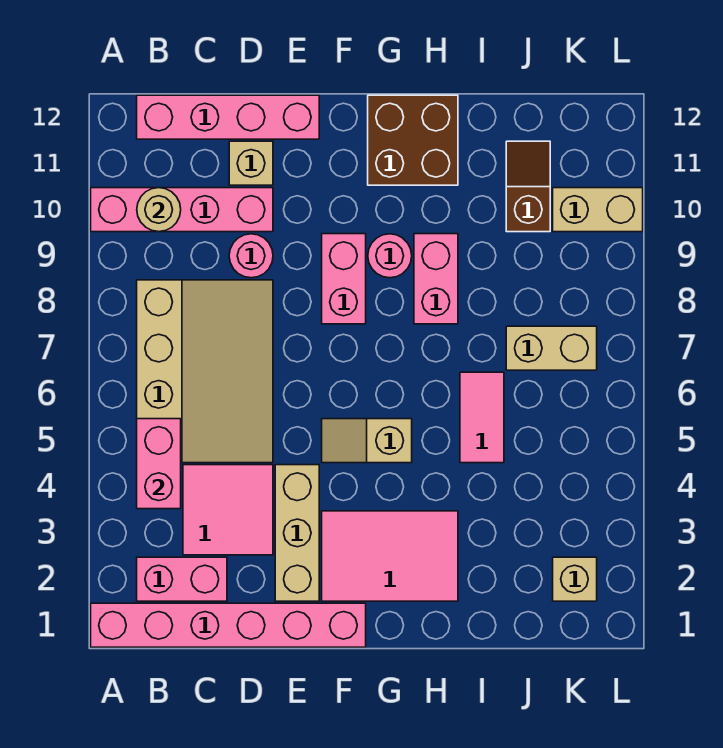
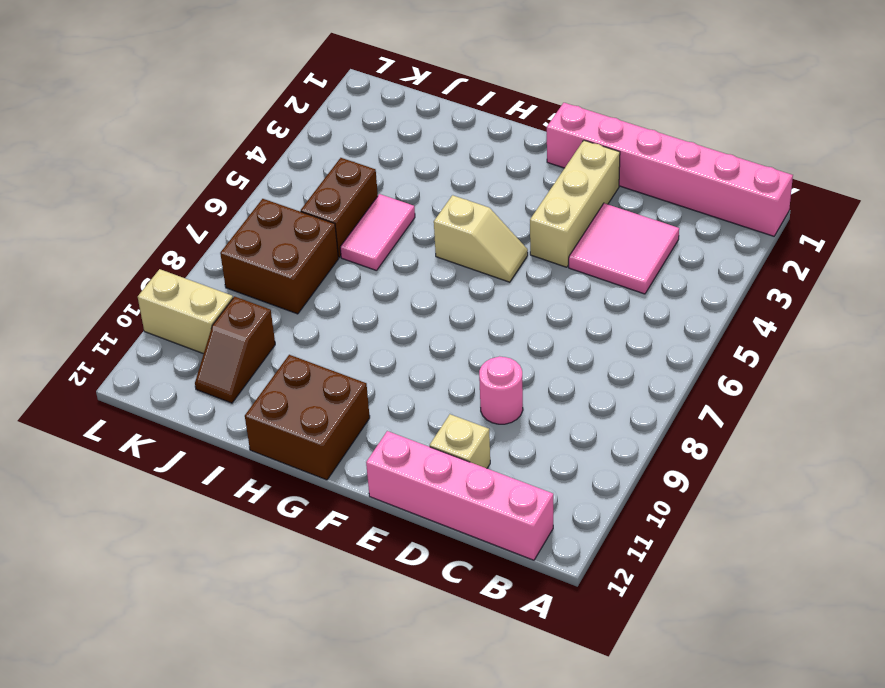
brown 1x2 brick [301,158,378,257] -> none
brown 2x2 brick [220,199,338,314] -> tan 1x2 brick [506,326,597,370]
none -> pink 1x4 brick [91,188,273,232]
none -> pink 1x2 brick [137,557,227,601]
none -> tan 3x4 slope [137,280,273,463]

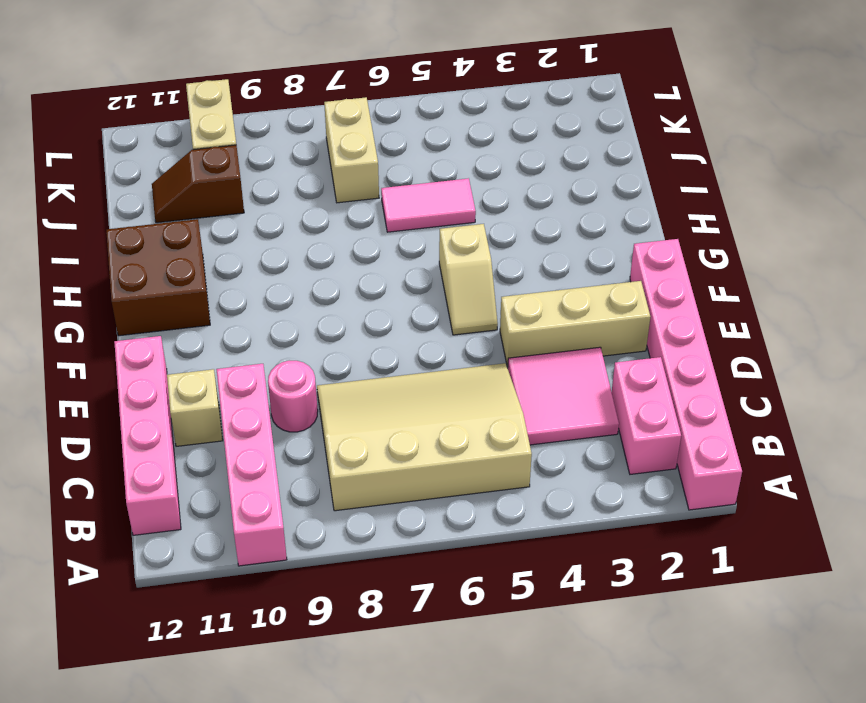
none -> pink 2x3 tile [322,511,458,601]
none -> pink 1x2 brick [322,234,366,324]
none -> pink 1x1 round brick [368,234,412,278]

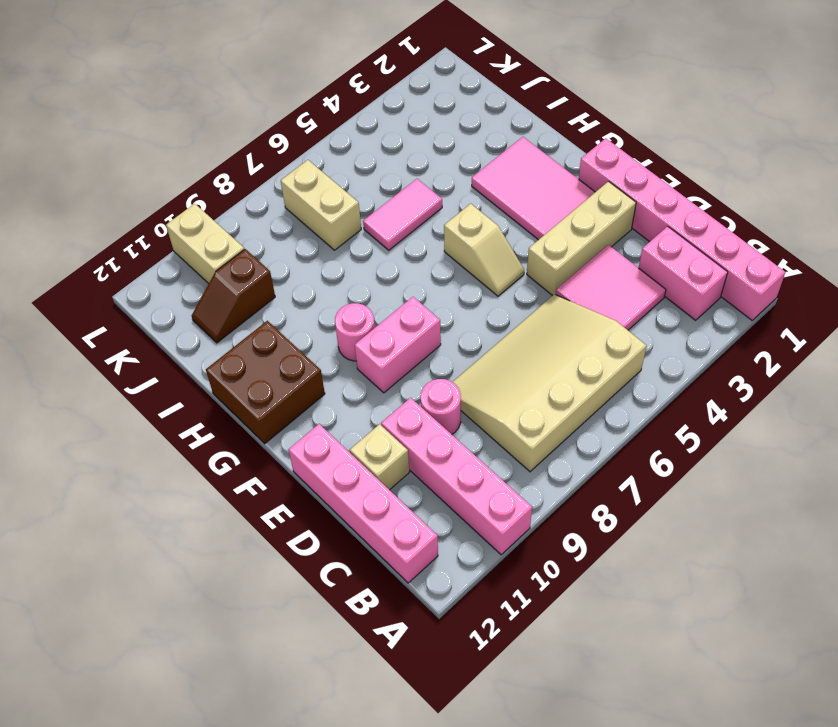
none -> pink 1x2 brick [414,234,458,324]
none -> tan 1x1 brick [553,557,597,601]
none -> pink 1x2 brick [137,419,181,509]

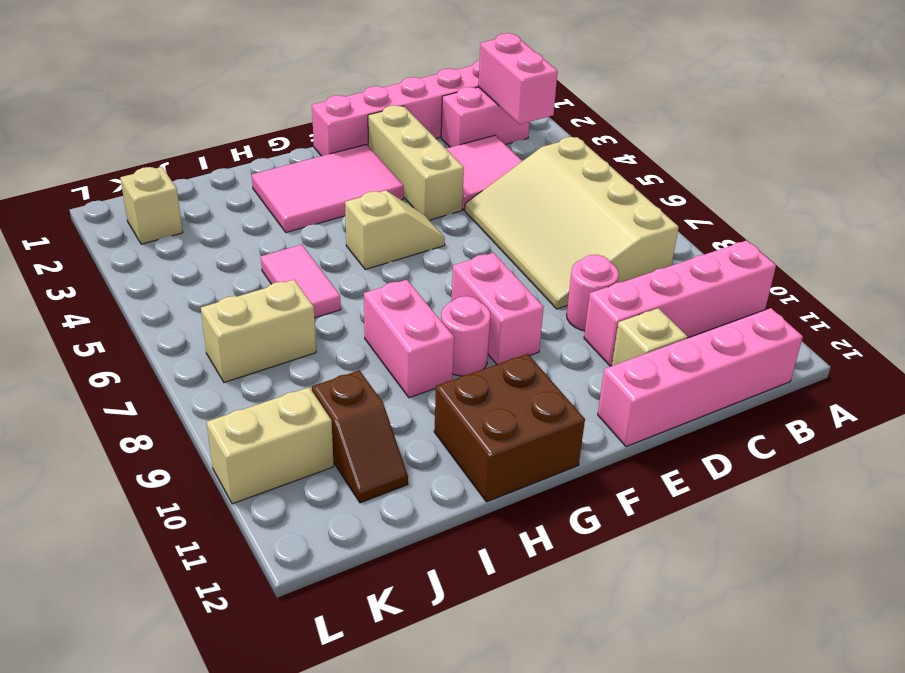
pink 1x2 brick [478,33,558,124] -> pink 1x2 brick moved to [137,419,181,509]
none -> tan 1x1 round brick [137,188,181,232]

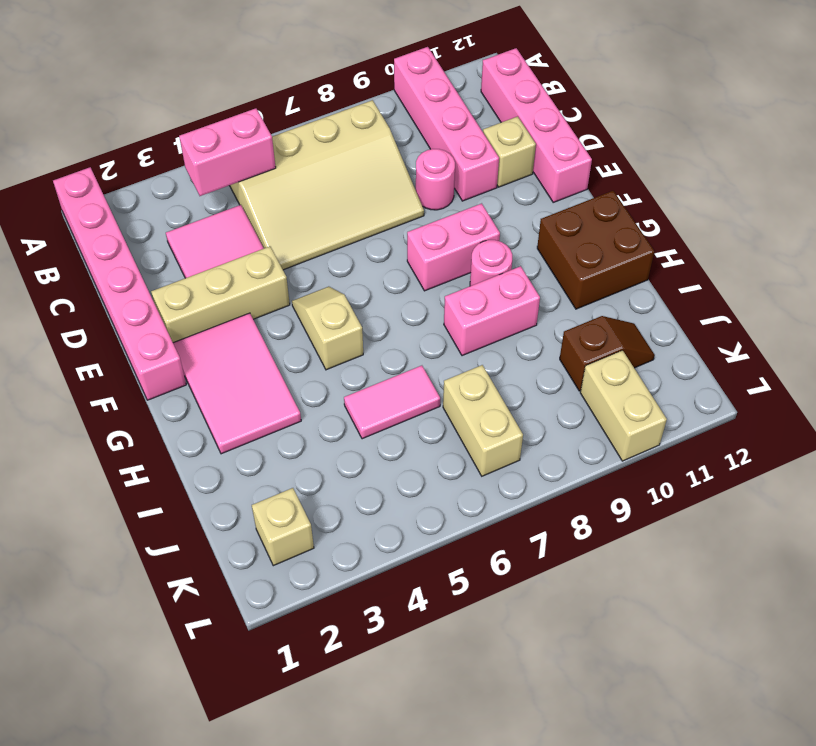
none -> pink 1x2 brick [137,557,227,601]
none -> tan 1x1 round brick [137,188,181,232]

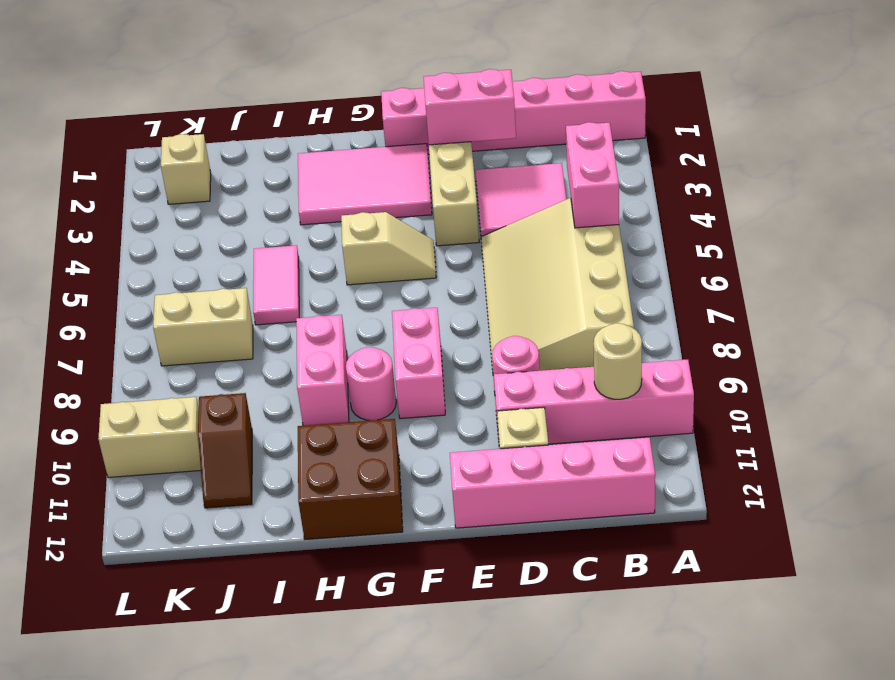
pink 1x2 brick [424,69,516,145] -> pink 1x2 brick moved to [137,557,227,601]

